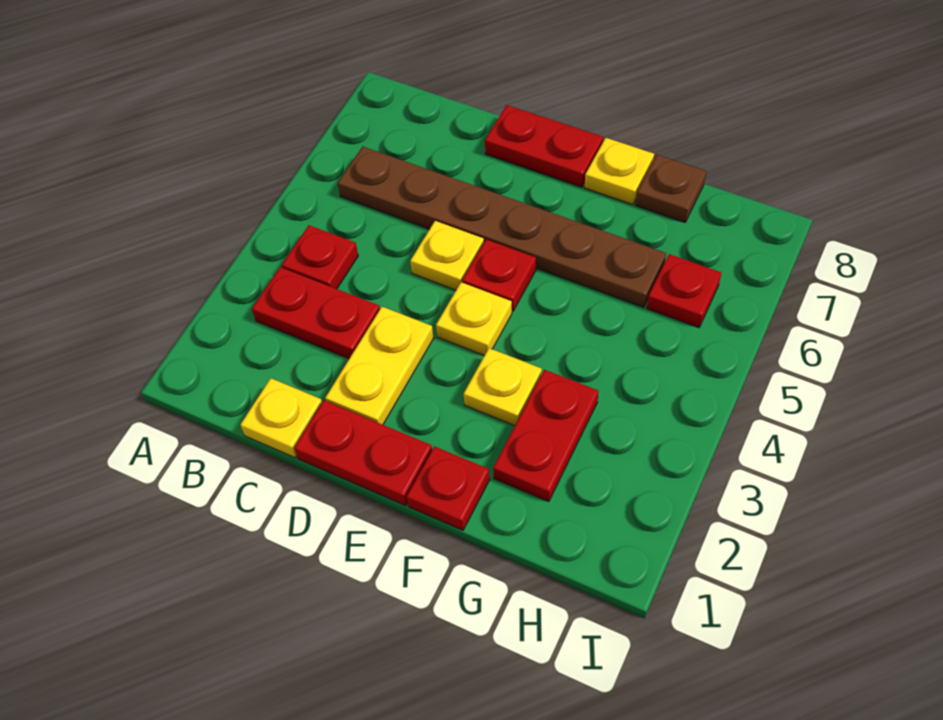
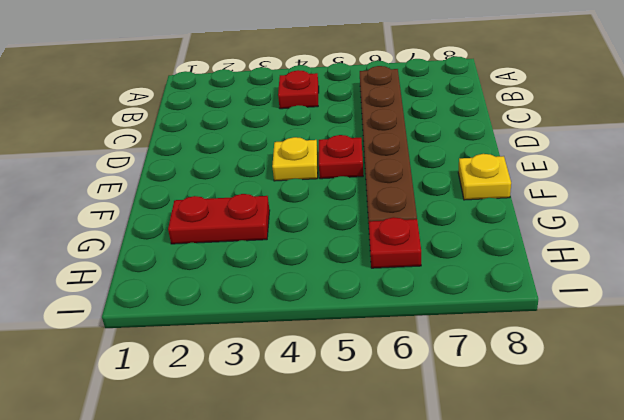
none -> red 1x2 plate [252,267,380,359]
none -> yellow 1x1 plate [240,378,322,458]
none -> red 1x2 plate [294,401,432,506]

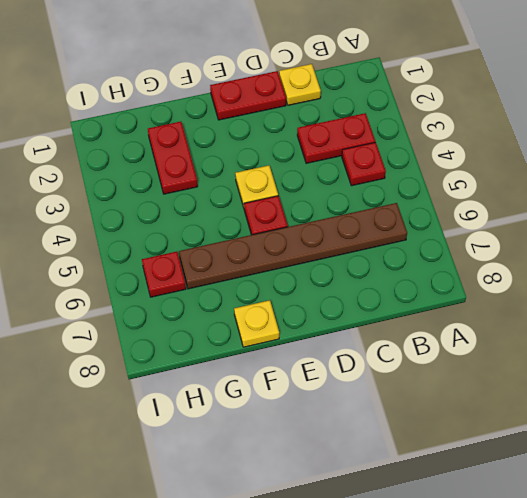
none -> yellow 1x2 plate [325,307,434,425]
none -> yellow 1x1 plate [410,221,484,290]
none -> red 1x2 plate [485,105,603,187]

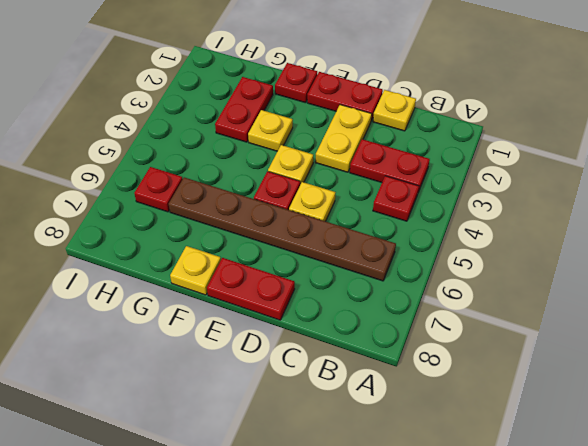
none -> brown 1x1 plate [636,155,706,222]

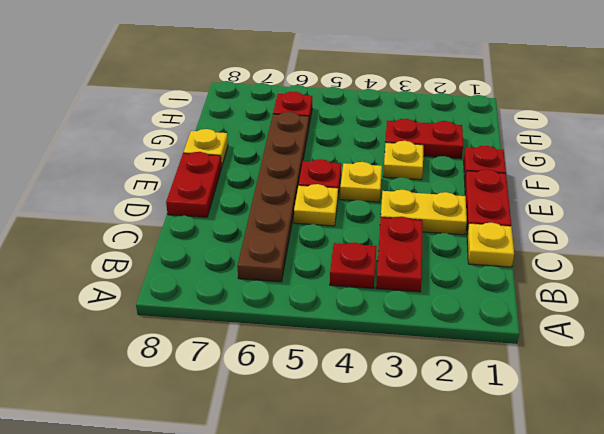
none -> brown 1x1 plate [636,155,706,222]

